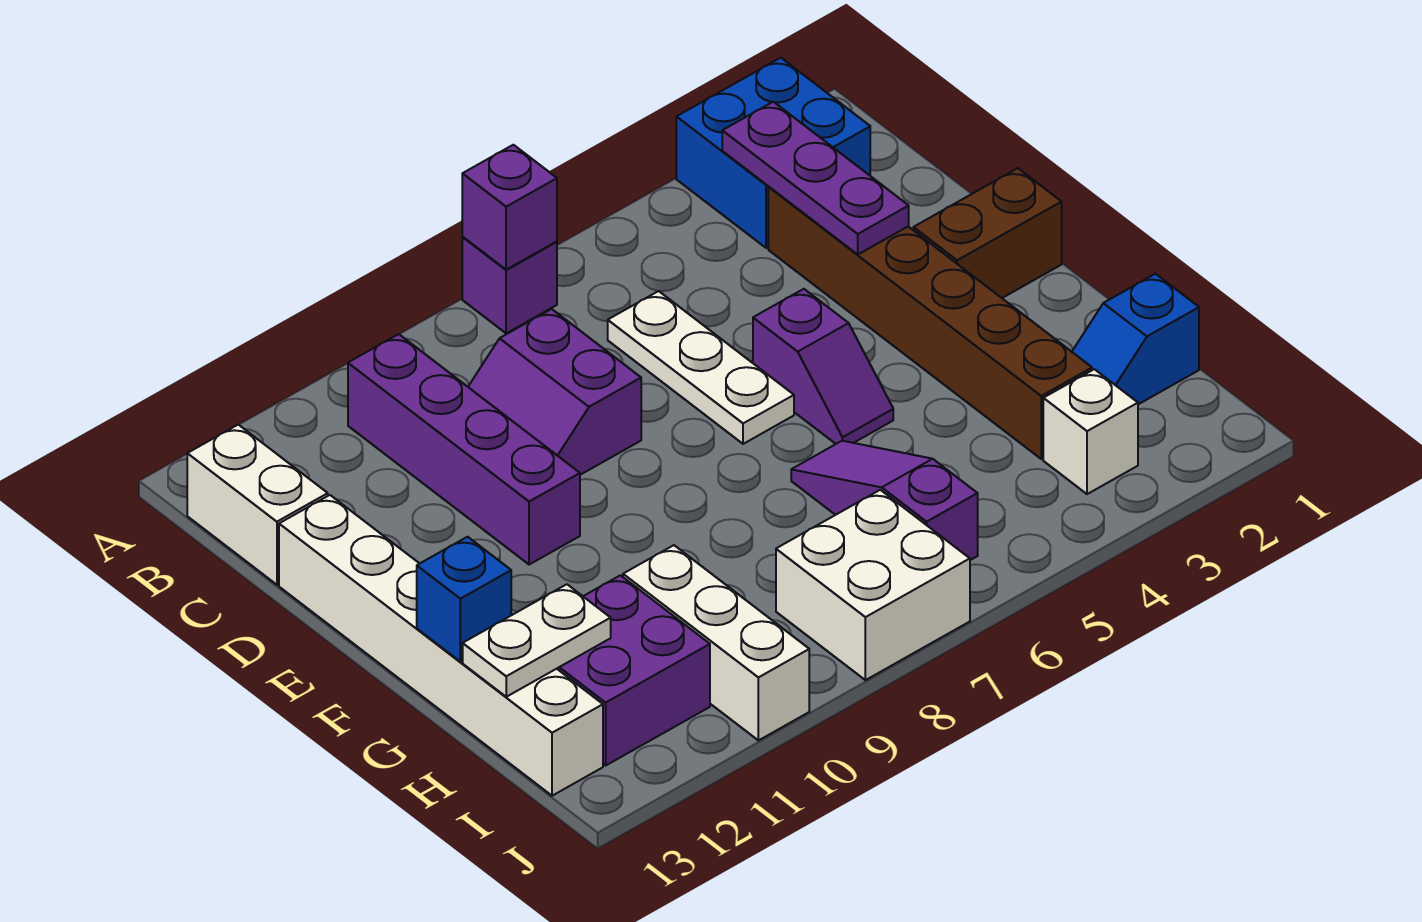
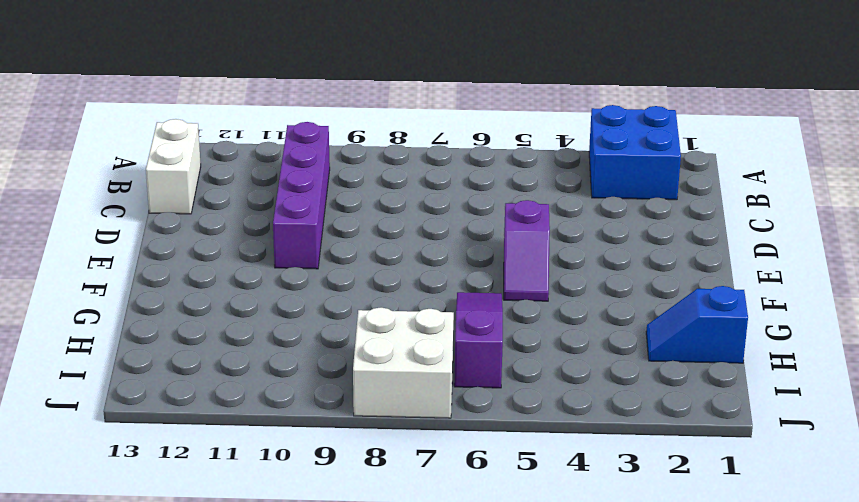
none -> purple 1x1 brick [462,237,557,333]
none -> brown 1x6 brick [768,187,1092,459]
none -> white 1x3 plate [608,291,794,444]

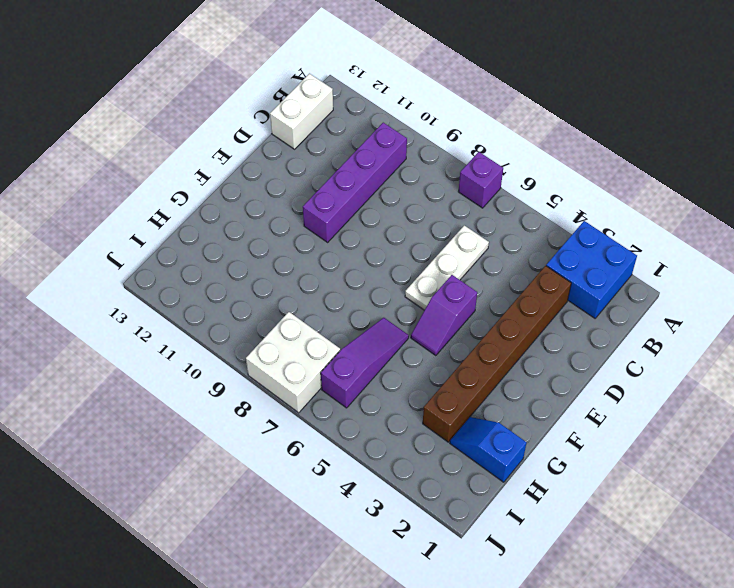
none -> purple 2x2 slope [468,309,641,475]
none -> white 1x6 brick [279,495,603,796]
none -> brown 1x2 brick [913,168,1062,298]

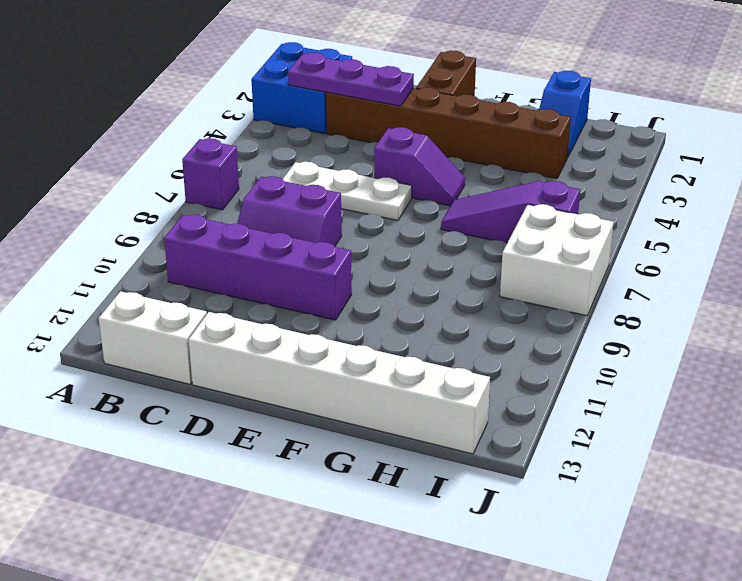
none -> white 1x3 brick [623,545,809,740]
none -> purple 2x2 brick [557,575,710,765]
none -> white 1x1 brick [1043,369,1138,494]

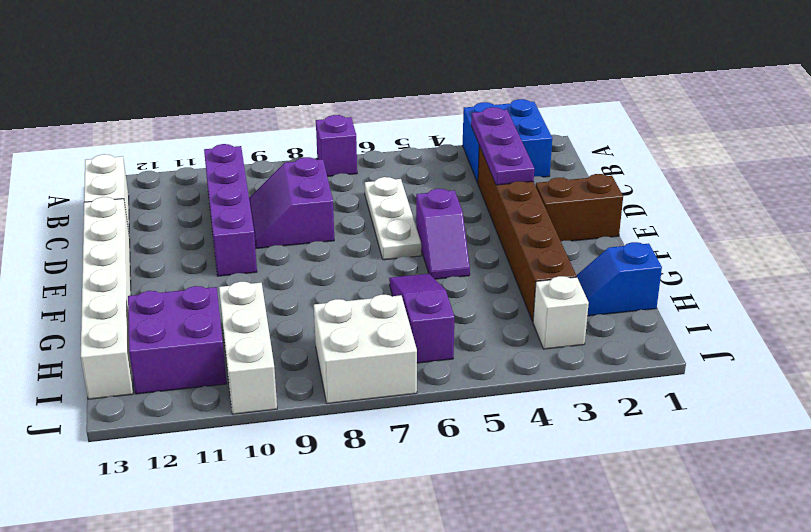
none -> purple 1x1 brick [462,145,557,270]
none -> blue 1x1 brick [417,537,511,662]
none -> white 1x2 plate [463,584,611,697]

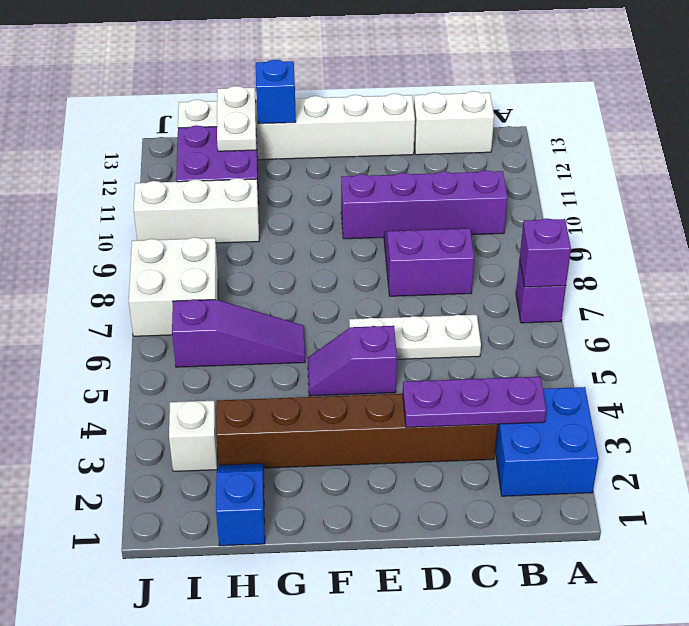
none -> brown 1x2 brick [913,168,1062,298]

